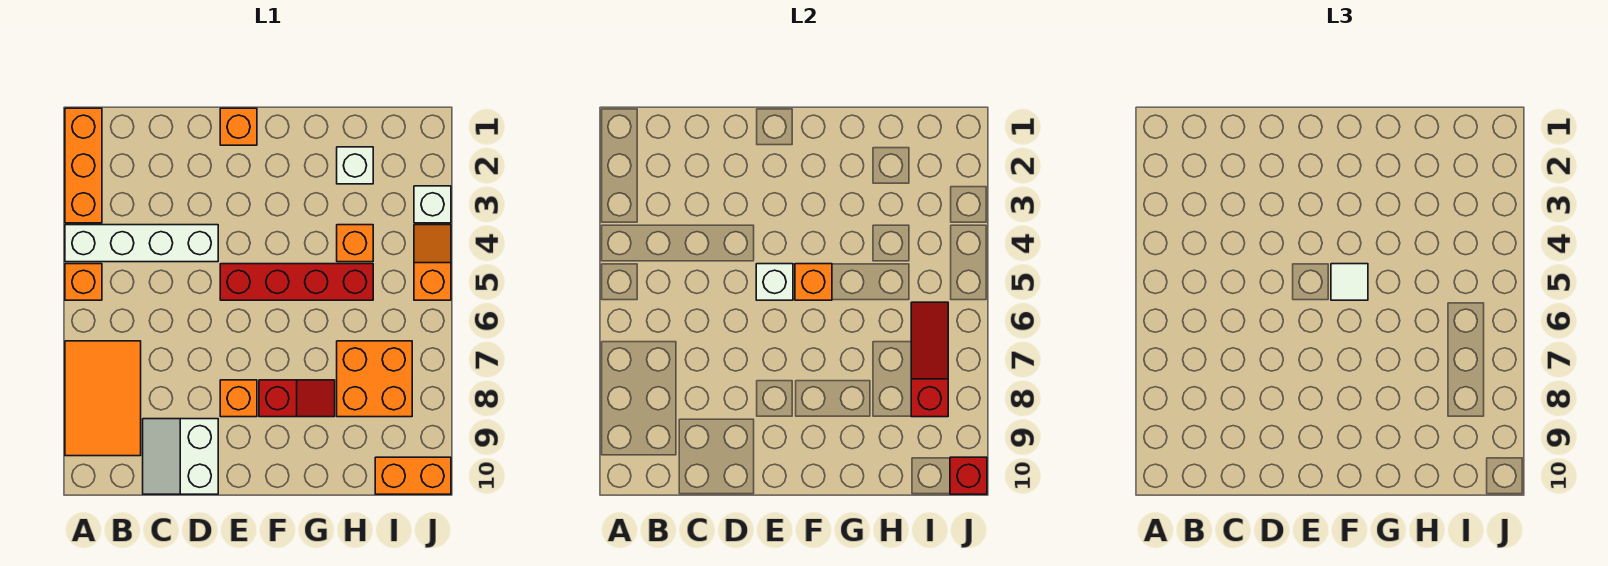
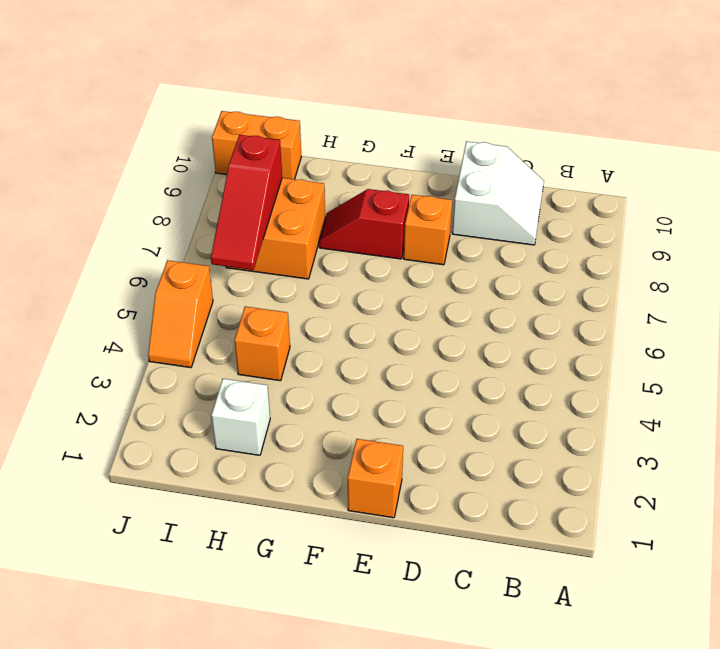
none -> orange 1x3 brick [65,108,102,223]
none -> white 1x4 brick [65,225,218,262]
none -> orange 1x1 brick [65,264,102,300]

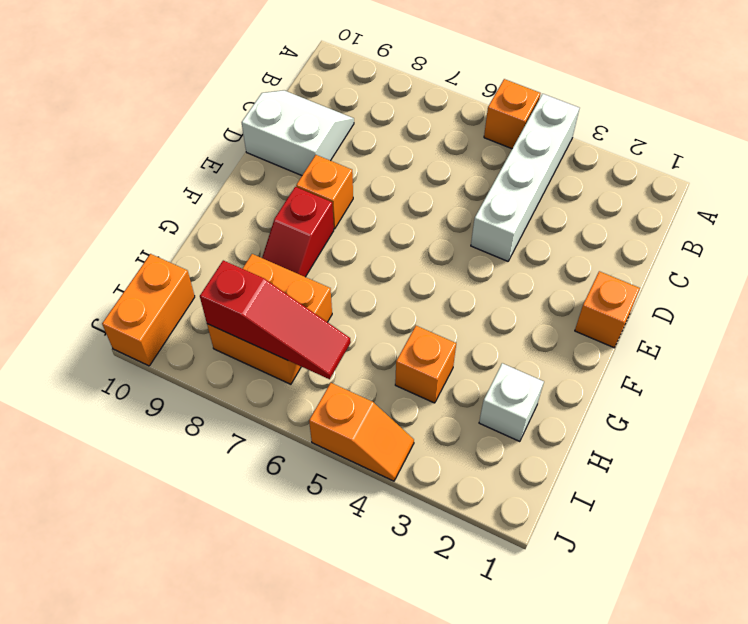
none -> orange 1x3 brick [65,108,102,223]
none -> orange 2x3 tile [65,341,141,456]
none -> red 1x4 brick [220,264,373,300]

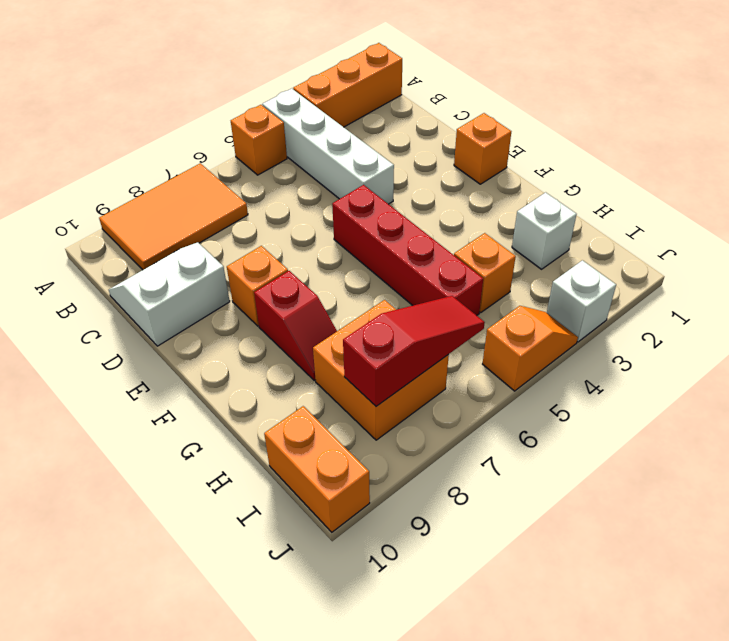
none -> white 1x1 brick [756,264,793,300]
none -> orange 1x1 brick [795,264,832,300]
none -> red 1x1 brick [950,457,987,494]

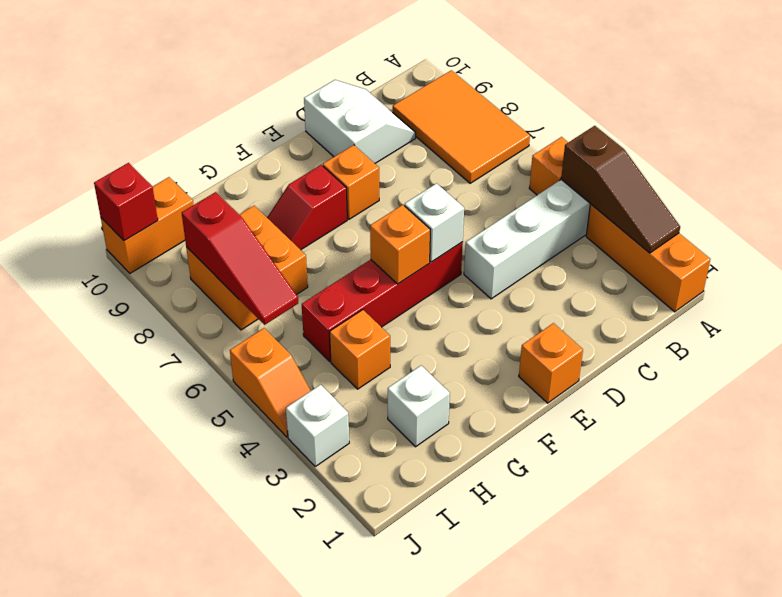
brown 1x3 slope [561,126,680,253] -> none
none -> white 1x1 tile [1331,264,1368,300]

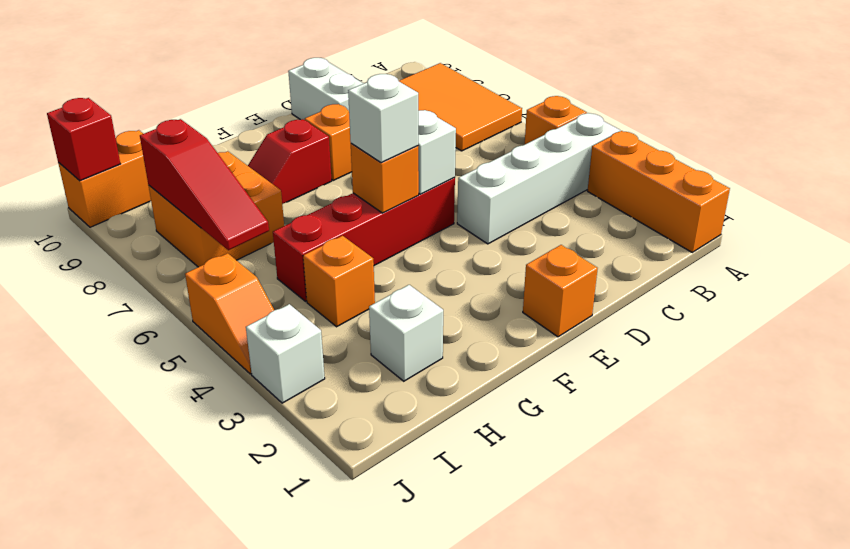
white 1x1 brick [348,74,418,163] -> white 1x1 tile [1331,264,1368,300]

